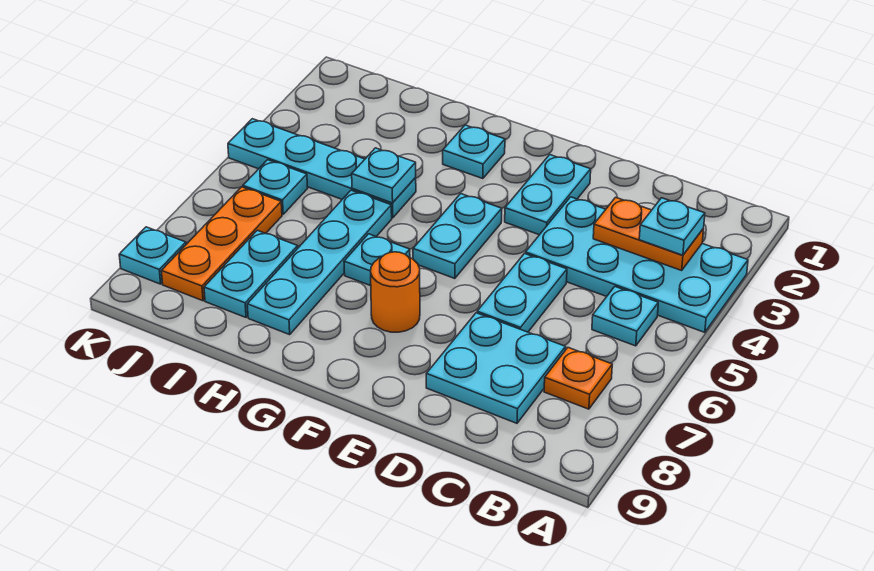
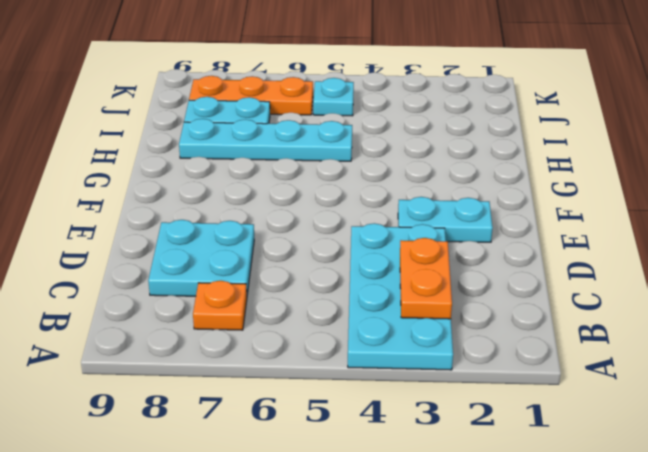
none -> cyan 1x1 plate [592,287,658,346]
none -> cyan 1x2 plate [477,254,567,332]
none -> cyan 1x2 plate [413,194,502,279]

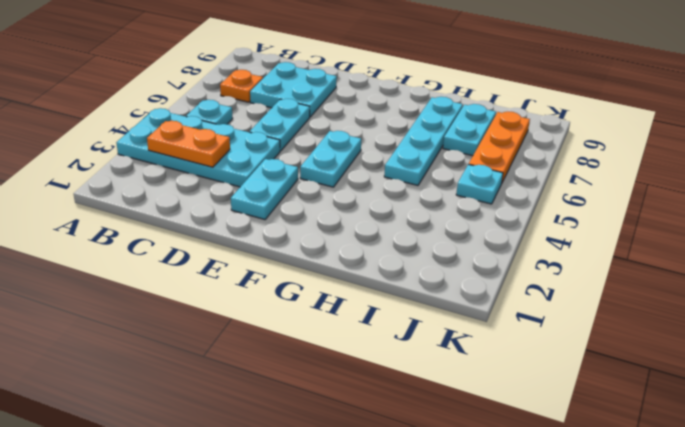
none -> orange 1x1 round brick [371,252,420,332]
none -> cyan 1x1 plate [443,125,505,179]
none -> cyan 1x1 plate [344,234,410,286]

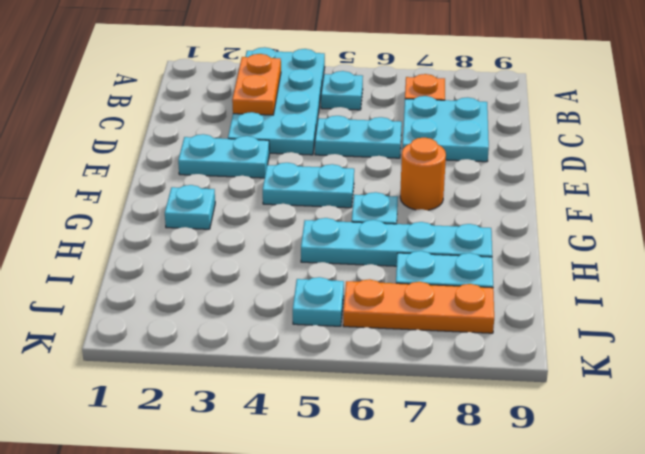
none -> cyan 1x4 plate [228,119,416,218]
none -> cyan 1x1 plate [119,227,186,284]
none -> cyan 1x1 plate [352,148,416,203]

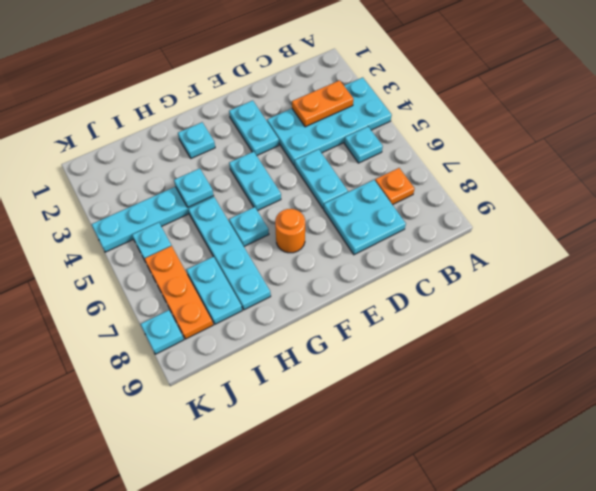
none -> cyan 1x1 plate [639,198,705,255]

